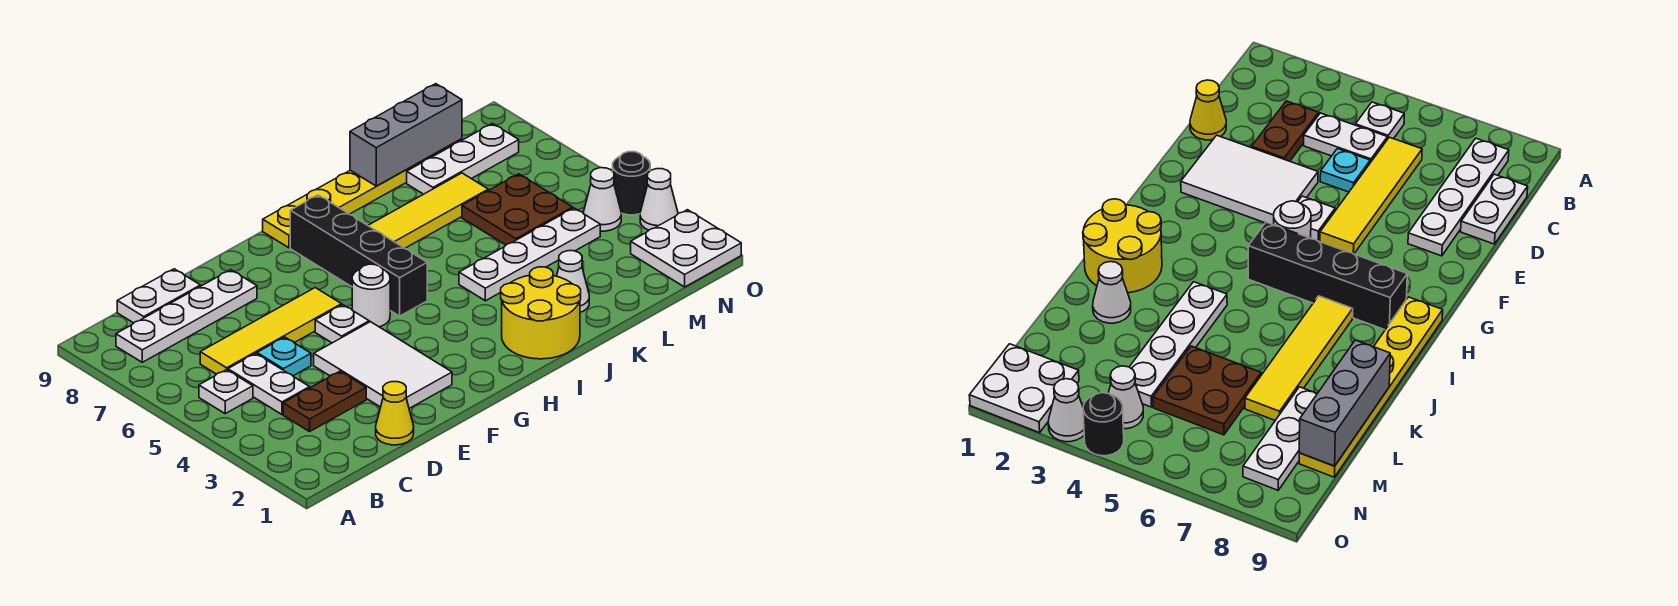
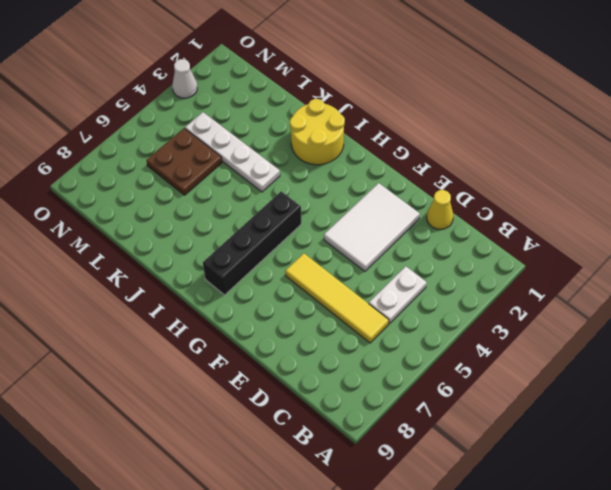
none -> white 1x1 plate [199,370,253,414]
none -> white 1x4 plate [116,270,257,362]
none -> brown 1x2 plate [283,371,366,432]

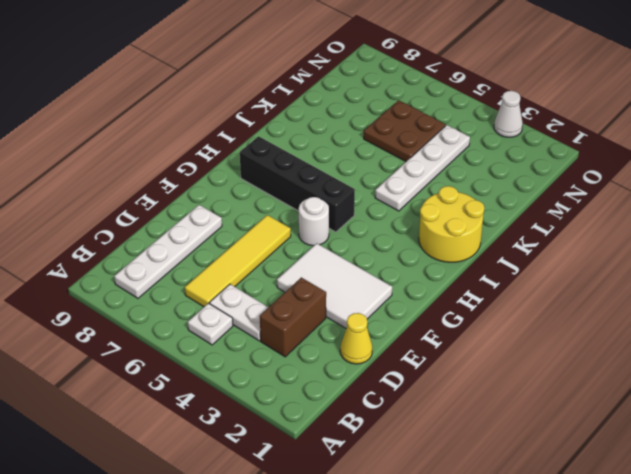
brown 1x2 brick [260,277,326,357] -> brown 1x2 plate [283,371,366,432]
none -> white 1x2 plate [117,269,200,323]
none -> cyan 1x1 plate [257,337,311,376]
none -> white 1x1 plate [315,305,369,343]

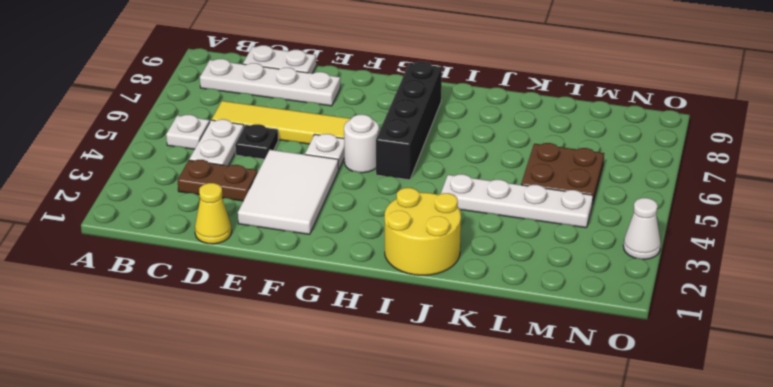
black 1x1 plate [235,124,278,159] -> cyan 1x1 plate [257,337,311,376]
none -> yellow 1x6 plate [263,139,462,248]
none -> yellow 1x4 tile [368,173,488,248]
none -> white 1x1 cone [557,251,589,312]

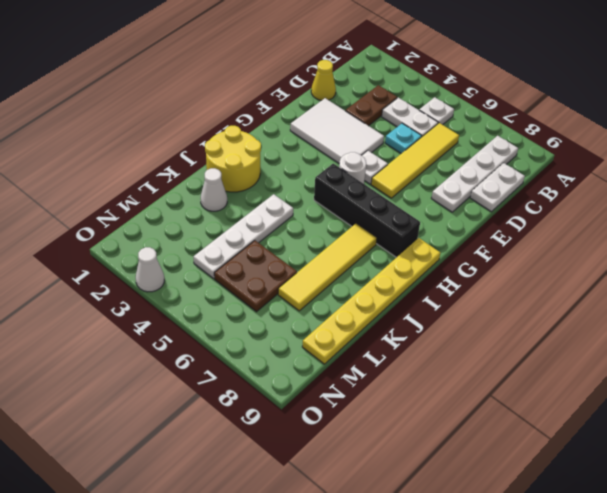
none -> white 1x3 plate [407,123,519,194]
none -> white 2x2 plate [631,210,741,287]
none -> white 1x1 cone [584,168,621,231]

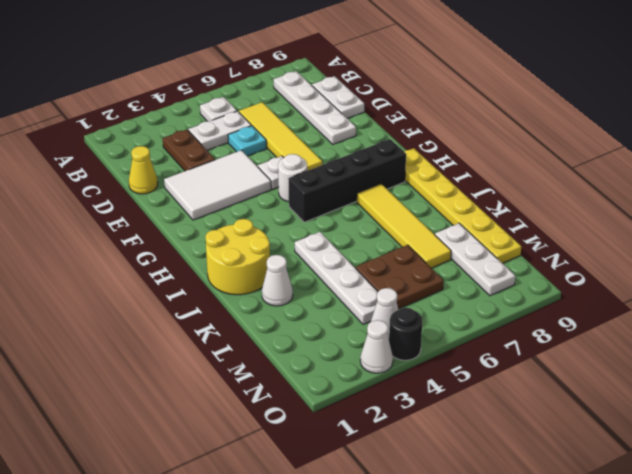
none -> white 2x2 plate [631,210,741,287]
none -> grey 1x3 brick [350,84,462,186]

